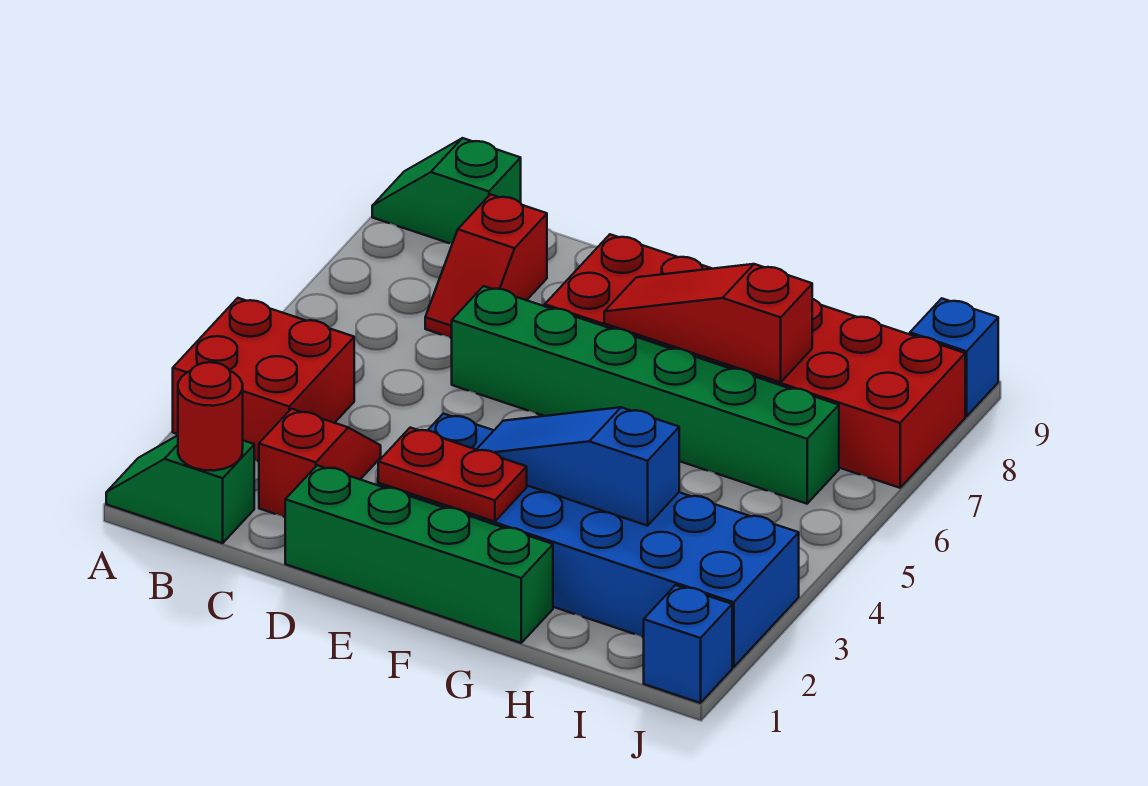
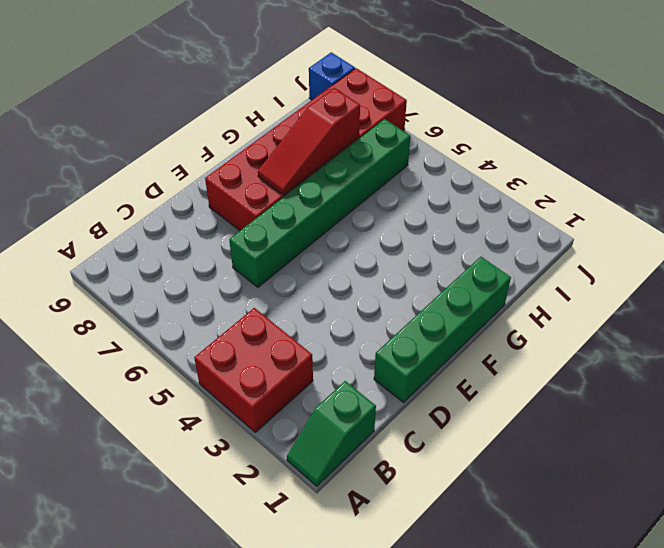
none -> green 1x2 slope [372,138,521,244]
none -> red 1x2 slope [259,409,381,517]
none -> red 1x2 slope [425,194,547,338]

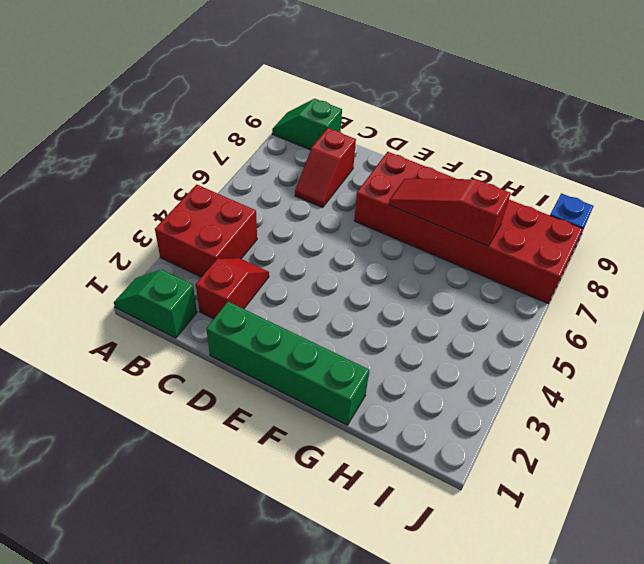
none -> green 1x6 brick [452,286,839,504]
none -> blue 2x6 brick [378,414,799,667]
none -> blue 1x1 brick [644,585,732,703]

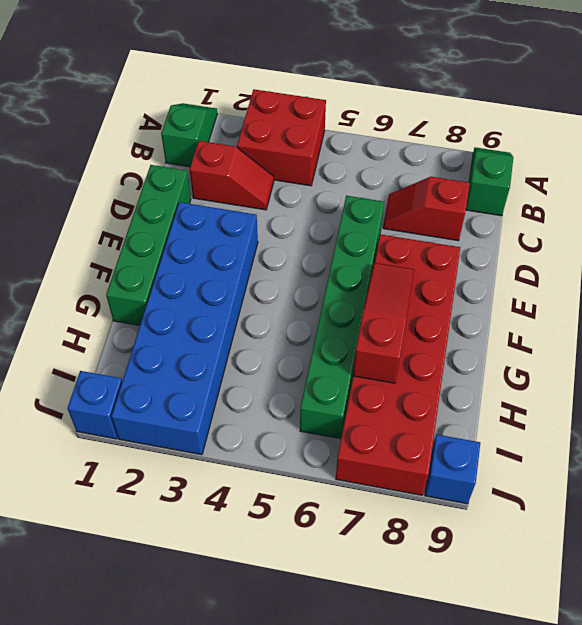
none -> red 1x1 round brick [178,362,243,471]
none -> red 1x2 plate [378,428,527,522]
none -> blue 1x3 slope [476,407,679,526]

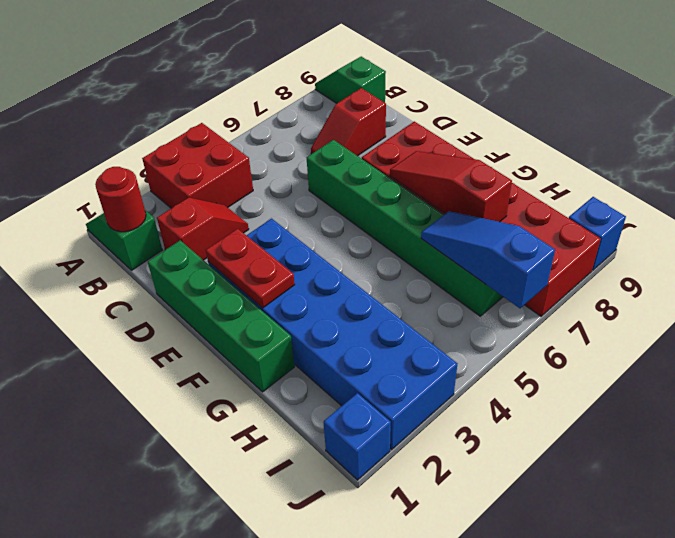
blue 1x3 slope [421,211,555,308] -> blue 1x3 slope moved to [476,407,679,526]

